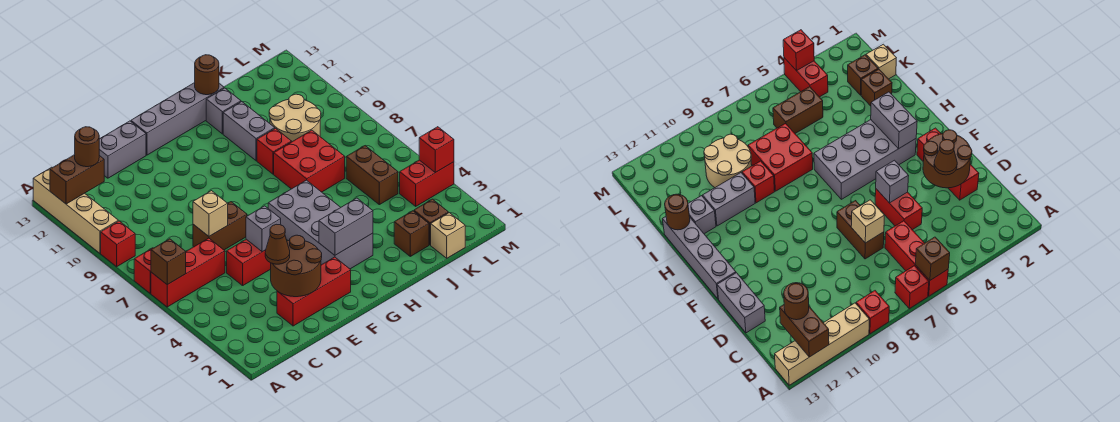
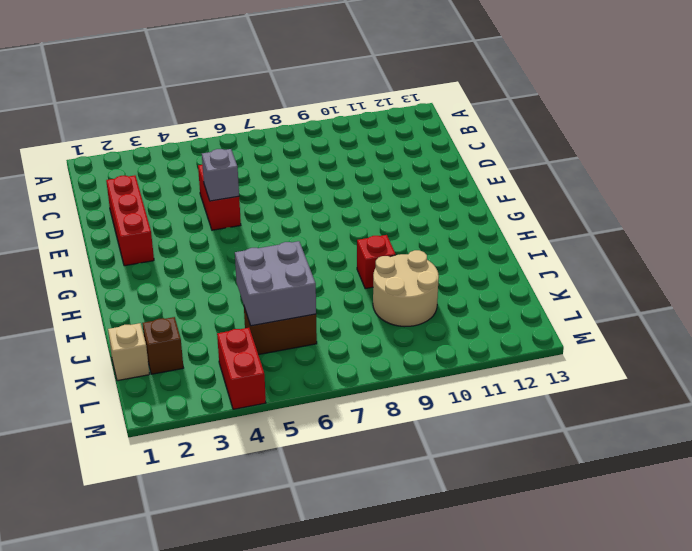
grey 2x2 brick [235,241,316,326] -> none
none -> red 1x3 brick [151,238,225,307]
none -> red 1x1 brick [134,248,153,294]
none -> red 1x1 brick [101,221,135,267]
none -> tan 1x4 brick [33,167,118,253]

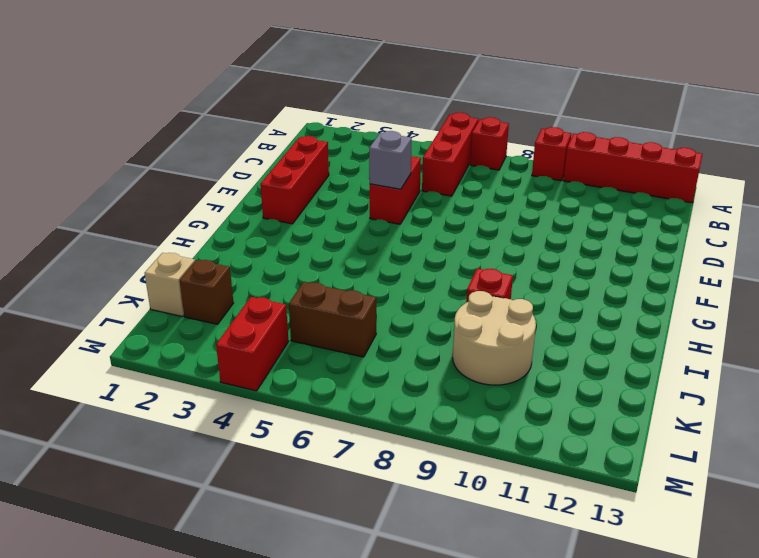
red 1x4 brick [563,132,703,203] -> tan 1x4 brick [33,167,118,253]
none -> brown 1x2 brick [193,202,247,250]
none -> grey 1x2 brick [99,121,146,178]
none -> grey 1x4 brick [131,83,224,155]
none -> grey 2x4 brick [268,180,373,269]

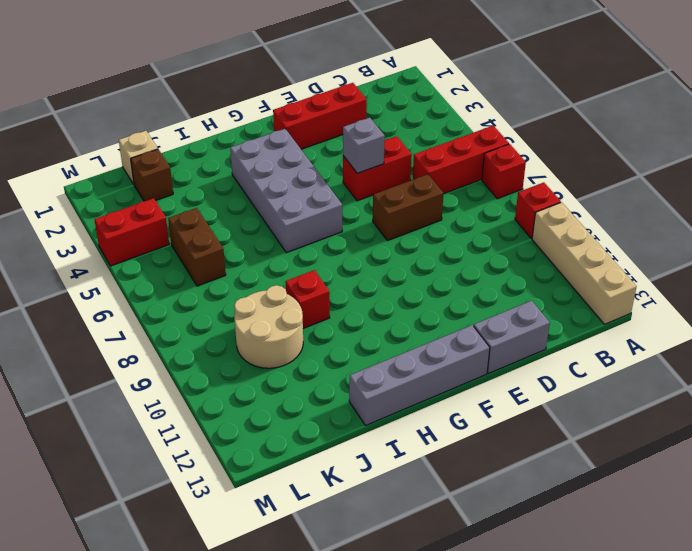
none -> red 2x2 brick [274,130,345,192]
none -> grey 1x2 brick [223,102,275,161]
none -> grey 1x1 brick [206,88,241,134]
none -> brown 1x1 brick [394,211,429,256]

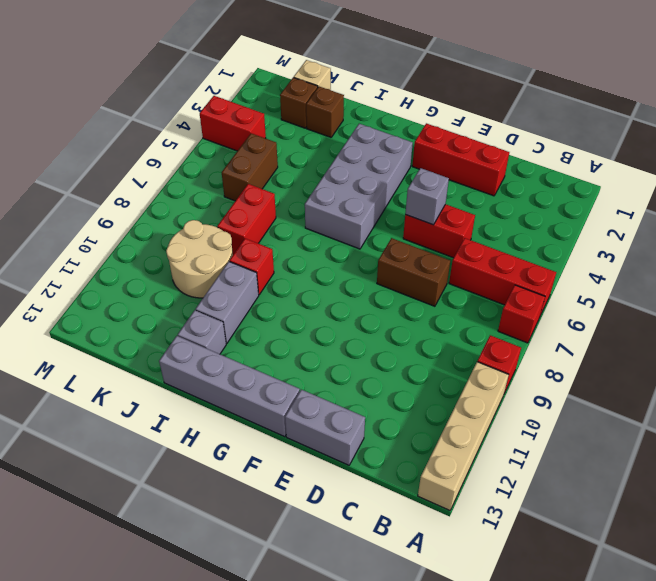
red 1x2 brick [217,184,276,255] -> red 2x2 brick [274,130,345,192]
none -> brown 1x1 brick [151,239,186,285]
none -> brown 1x2 brick [50,155,104,204]
none -> brown 2x2 round brick [271,235,322,297]
none -> tan 1x1 brick [193,191,228,236]

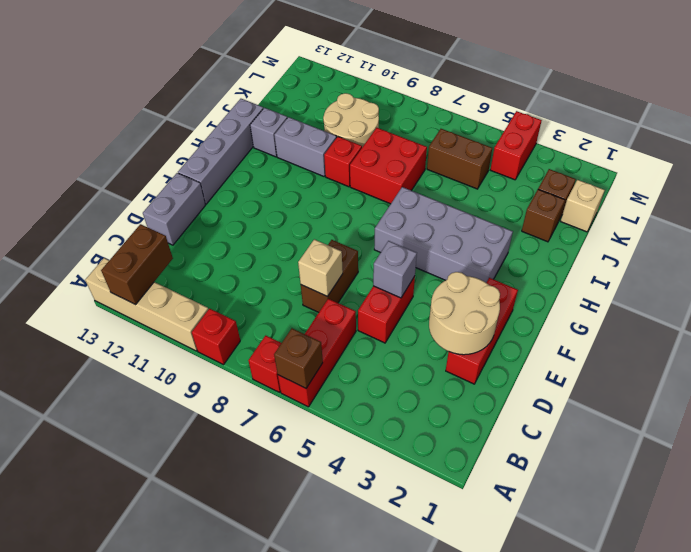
tan 2x2 round brick [429,272,500,355] -> brown 2x2 round brick [271,235,322,297]
none -> grey 1x2 brick [319,198,373,255]
none -> brown 1x1 round brick [195,55,219,95]
none -> red 1x1 brick [419,127,454,173]
none -> brown 1x1 round brick [75,127,99,167]

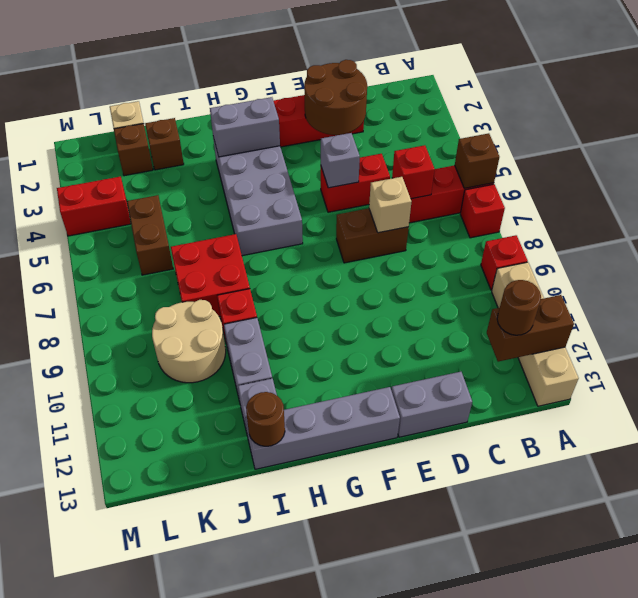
red 1x1 brick [392,145,435,199] -> red 1x1 brick moved to [419,127,454,173]
none -> brown 1x1 cone [265,224,290,264]

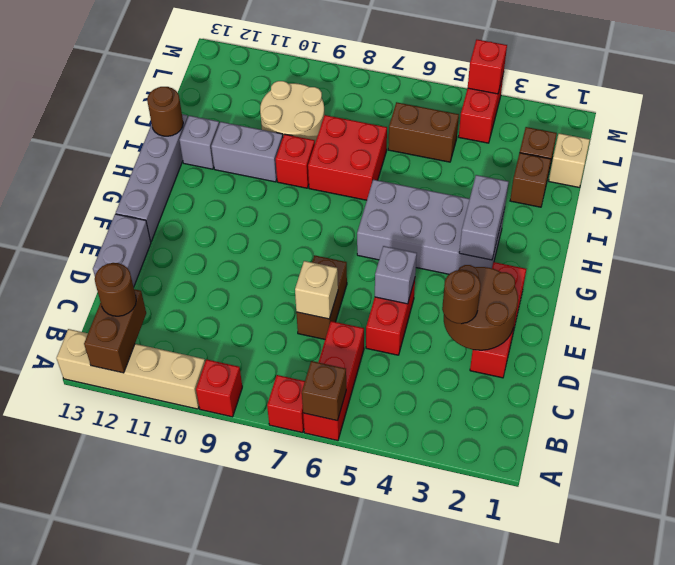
brown 1x1 round brick [442,270,481,324] -> brown 1x1 cone [265,224,290,264]

